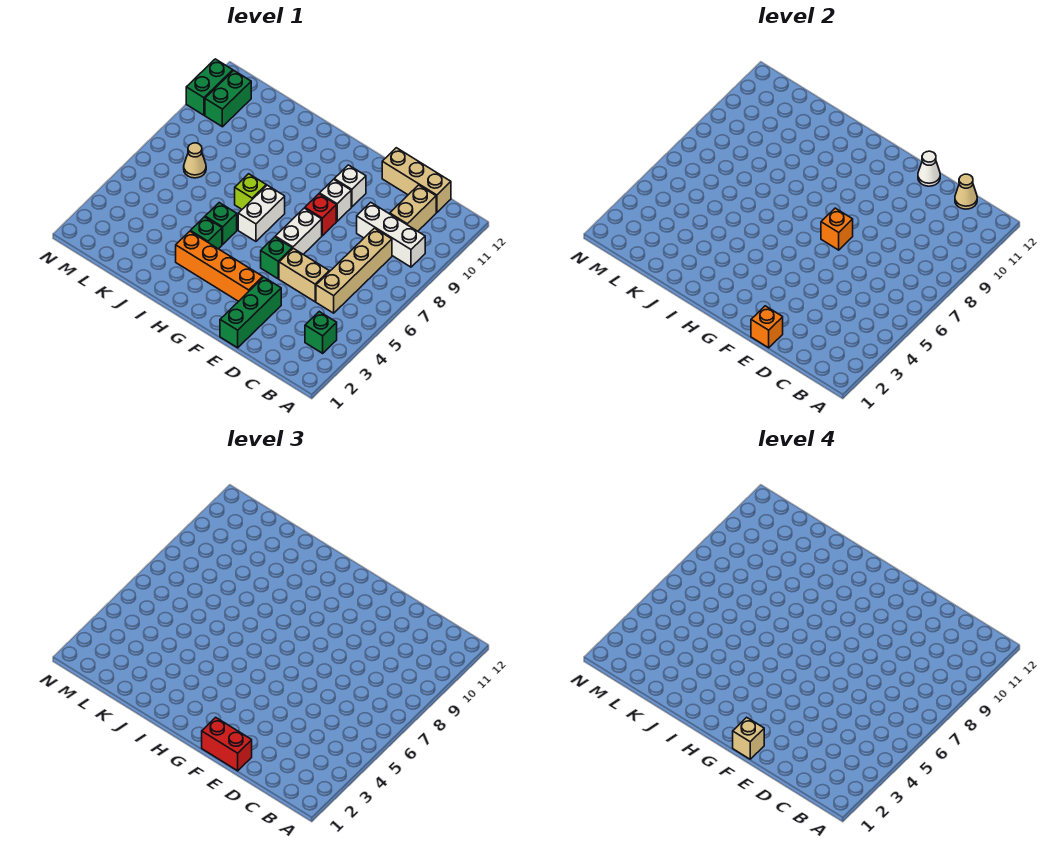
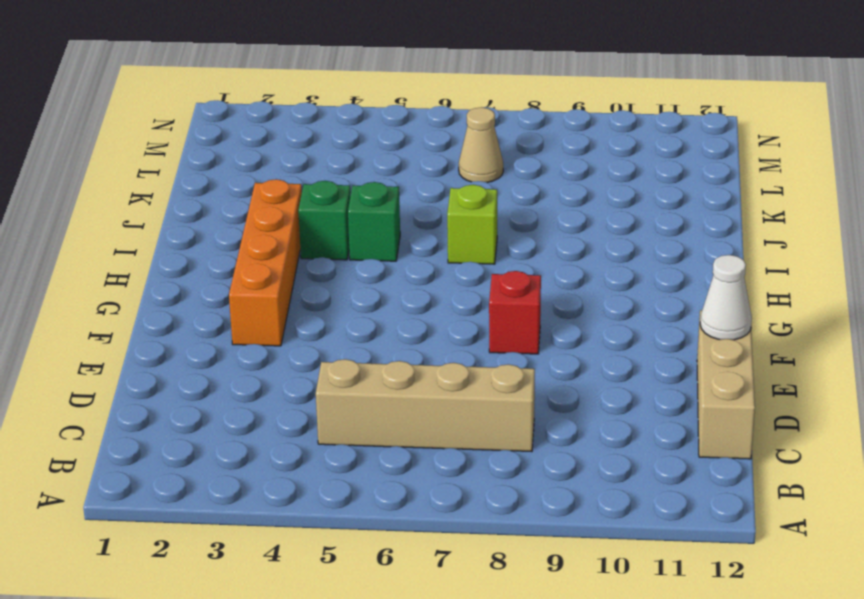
none -> green 1x1 brick [305,312,337,353]
none -> white 1x3 brick [357,202,425,267]
none -> tan 1x2 brick [390,185,436,231]

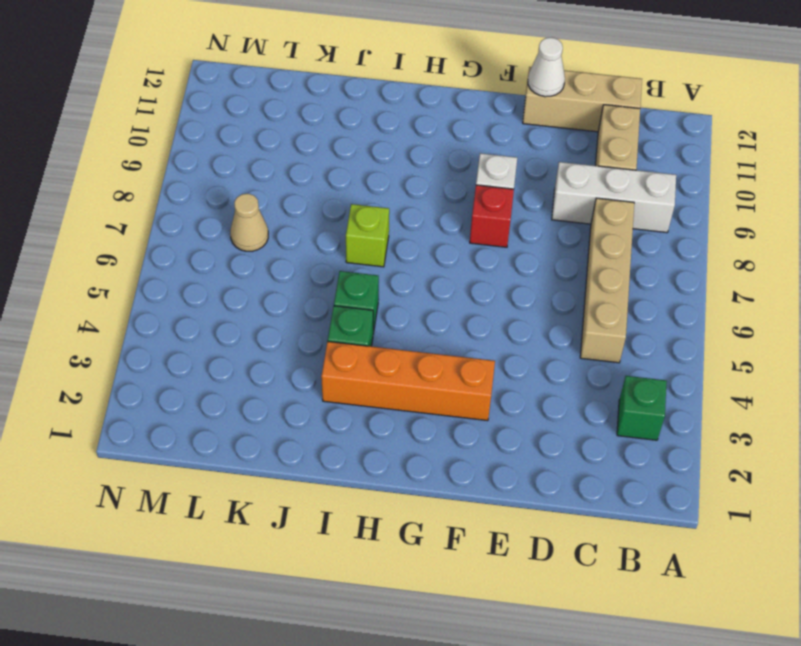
none -> tan 1x2 brick [279,248,329,302]
none -> green 1x3 brick [220,277,281,348]
none -> green 1x1 brick [261,237,292,279]

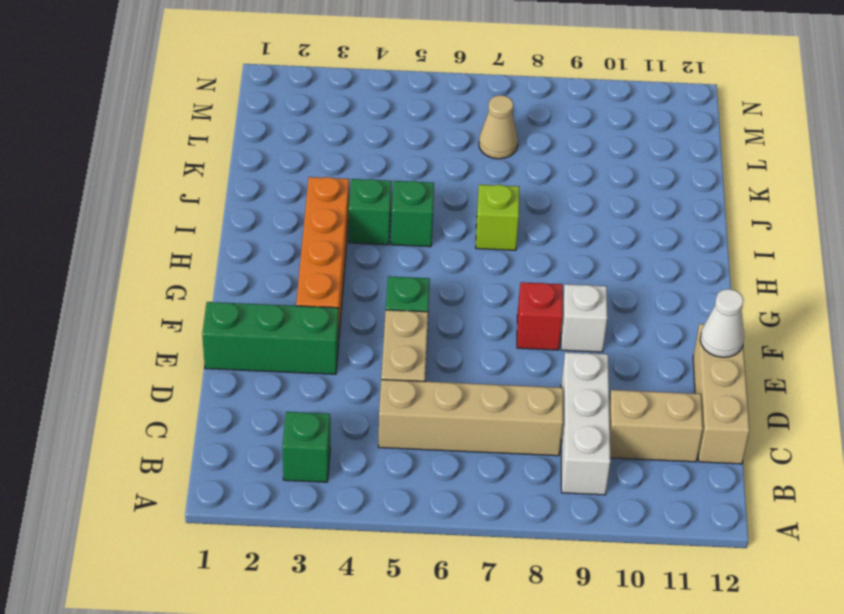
none -> white 1x2 brick [275,208,322,254]
none -> white 1x1 brick [334,165,366,207]
none -> white 1x2 brick [238,185,285,241]

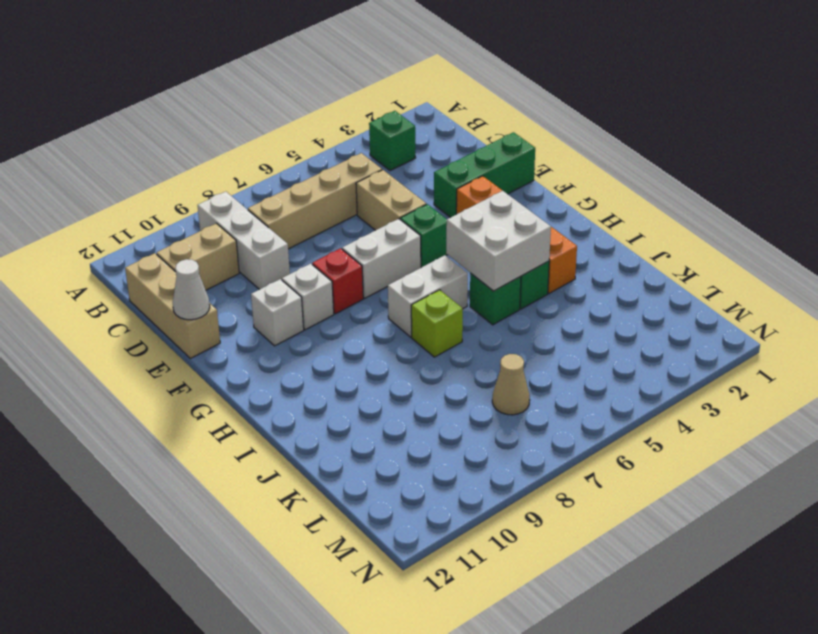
white 2x2 brick [446,191,551,291] -> none
none -> green 1x2 brick [205,70,251,127]
none -> green 1x2 brick [186,59,233,115]
none -> tan 1x1 cone [955,174,977,209]

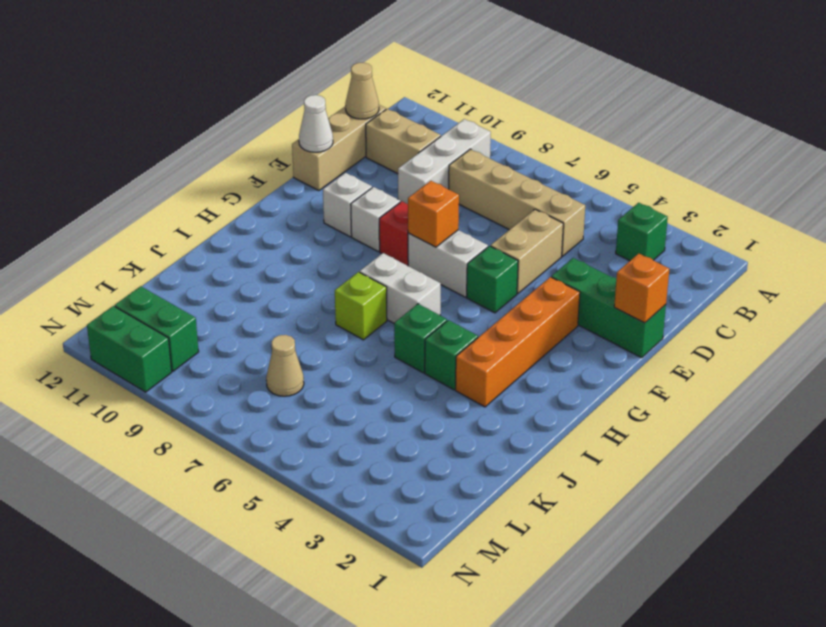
none -> red 1x2 brick [202,717,252,771]
none -> tan 1x1 brick [733,717,764,759]

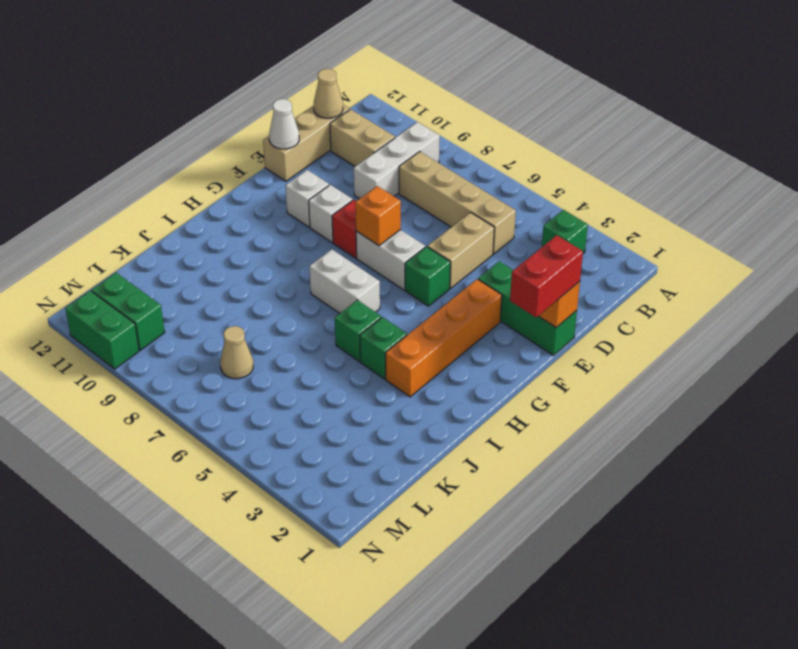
none -> lime 1x1 brick [235,174,266,209]
none -> tan 1x1 brick [733,717,764,759]

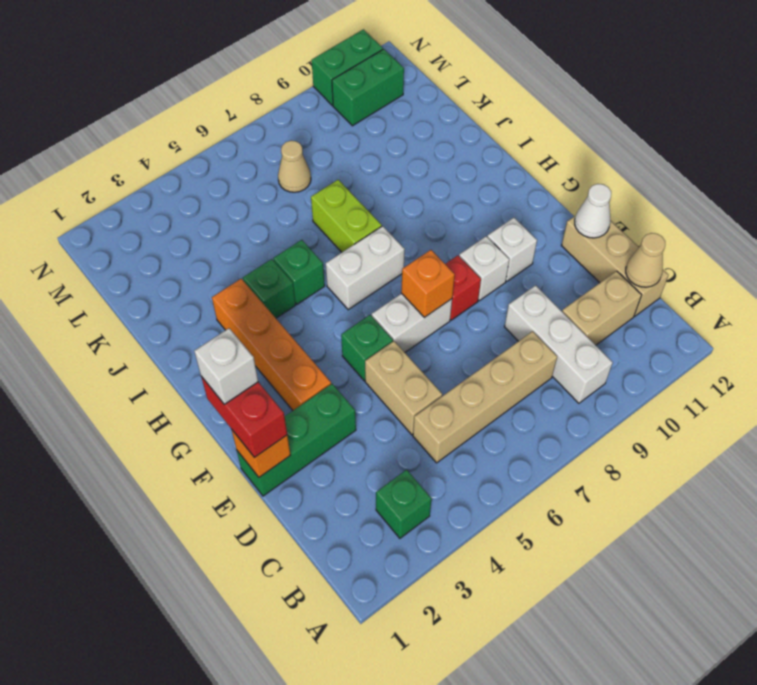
white 1x1 brick [194,328,258,405] -> tan 1x1 brick [733,717,764,759]
lime 1x2 brick [311,180,382,252] -> lime 1x1 brick [235,174,266,209]

